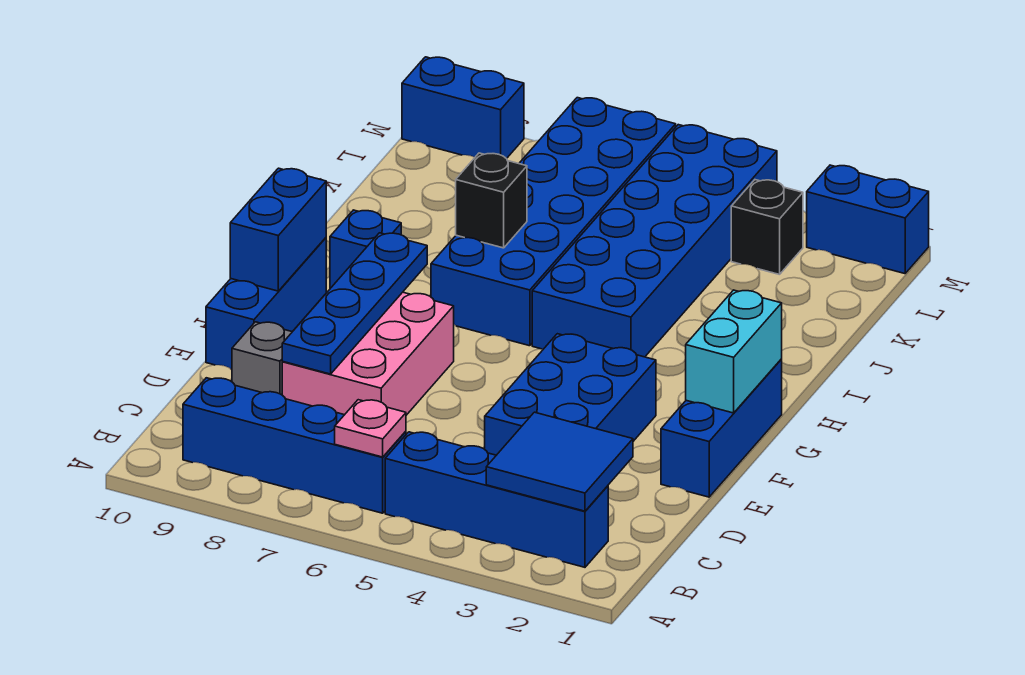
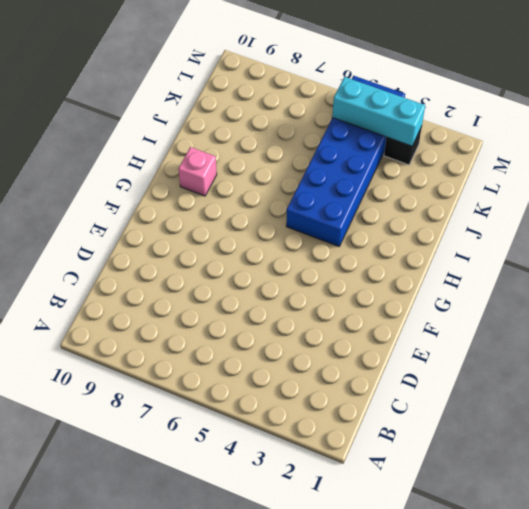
pink 1x1 brick [178,147,217,196] -> blue 1x1 brick [330,210,401,288]
cyan 1x3 brick [332,77,425,146] -> none
none -> blue 1x4 brick [385,432,608,567]
none -> blue 1x4 brick [183,378,406,513]
none -> blue 2x3 brick [485,334,656,455]

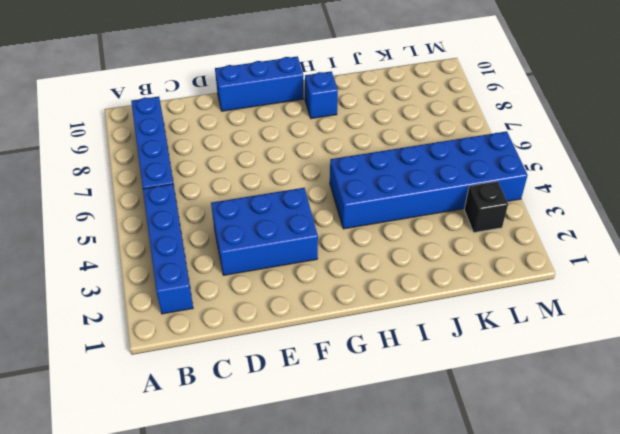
none -> pink 2x3 brick [282,292,454,415]
none -> grey 1x1 brick [232,322,292,395]
none -> blue 1x3 brick [661,359,782,497]

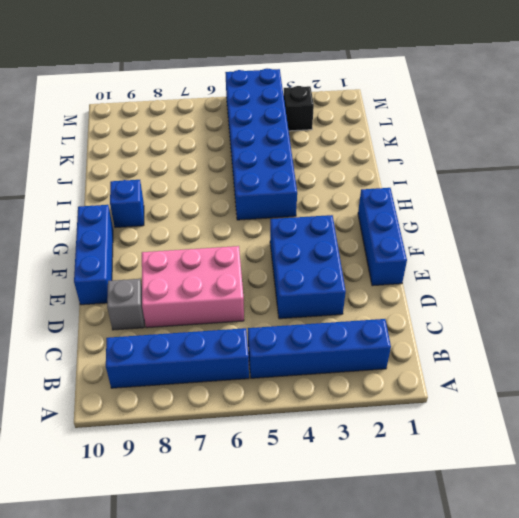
pink 2x3 brick [142,246,244,328] -> pink 2x3 brick turned to [282,292,454,415]
none -> blue 2x6 brick [431,98,676,346]
none -> blue 1x2 brick [807,165,929,274]
none -> blue 1x2 brick [402,57,524,159]

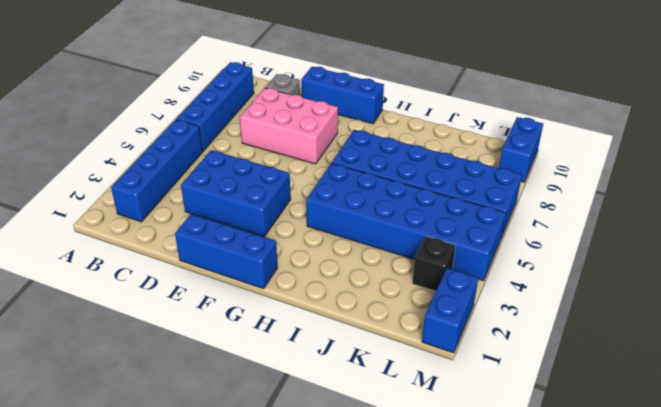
none -> blue 1x1 brick [330,210,401,288]
none -> blue 2x2 tile [486,412,633,511]
none -> pink 1x1 plate [335,400,406,457]

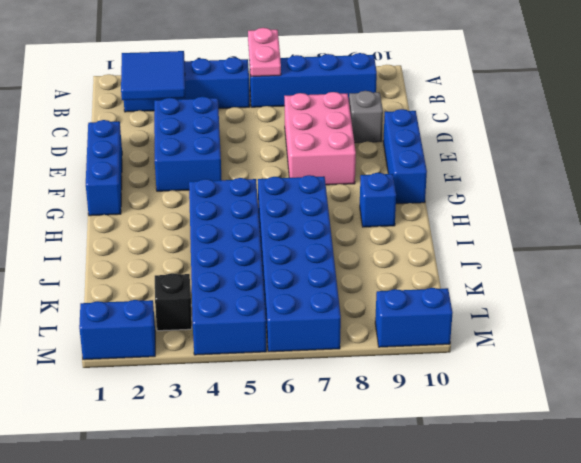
pink 1x2 plate [248,28,281,77] -> pink 1x1 plate [335,400,406,457]
none -> blue 1x4 plate [282,233,427,374]
none -> cyan 1x2 brick [686,290,782,413]
none -> blue 1x2 brick [230,168,326,291]

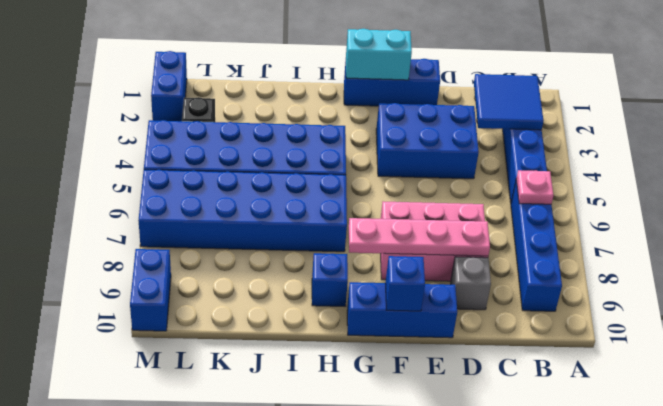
pink 1x4 plate [349,218,490,256] -> blue 1x4 plate [282,233,427,374]
blue 1x1 brick [385,256,425,311] -> blue 1x2 brick [230,168,326,291]
none -> black 1x1 brick [456,153,527,248]

